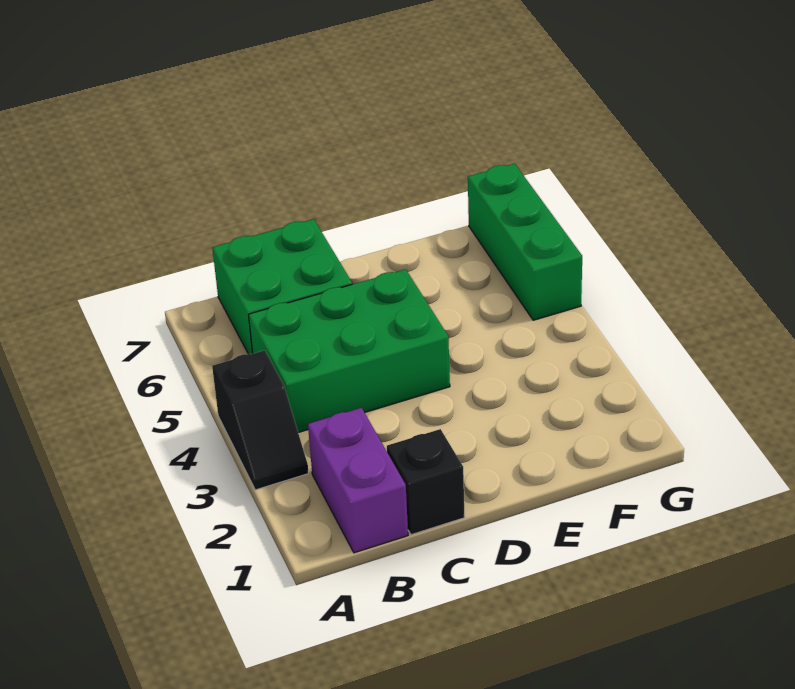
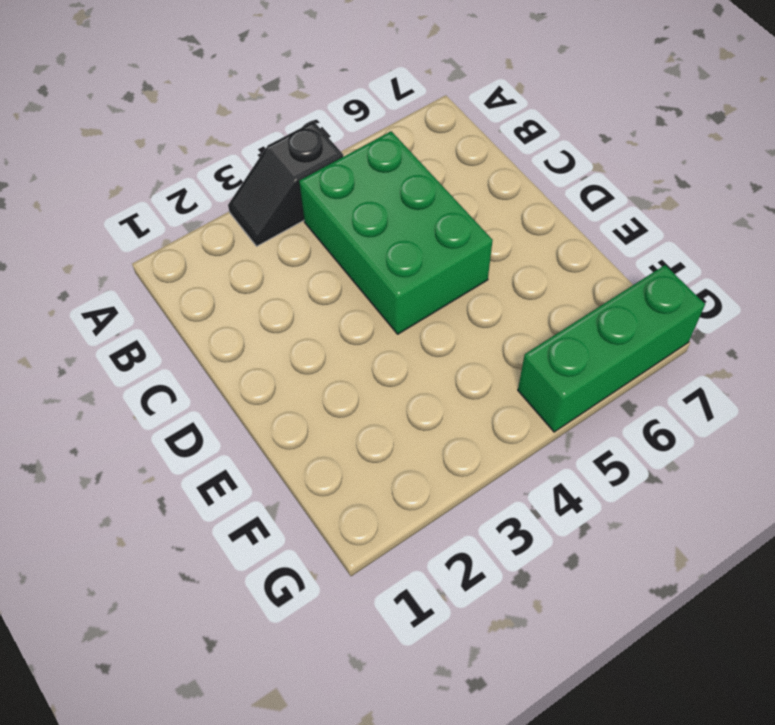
none -> purple 1x2 brick [308,408,408,553]
none -> green 2x2 brick [212,219,352,354]

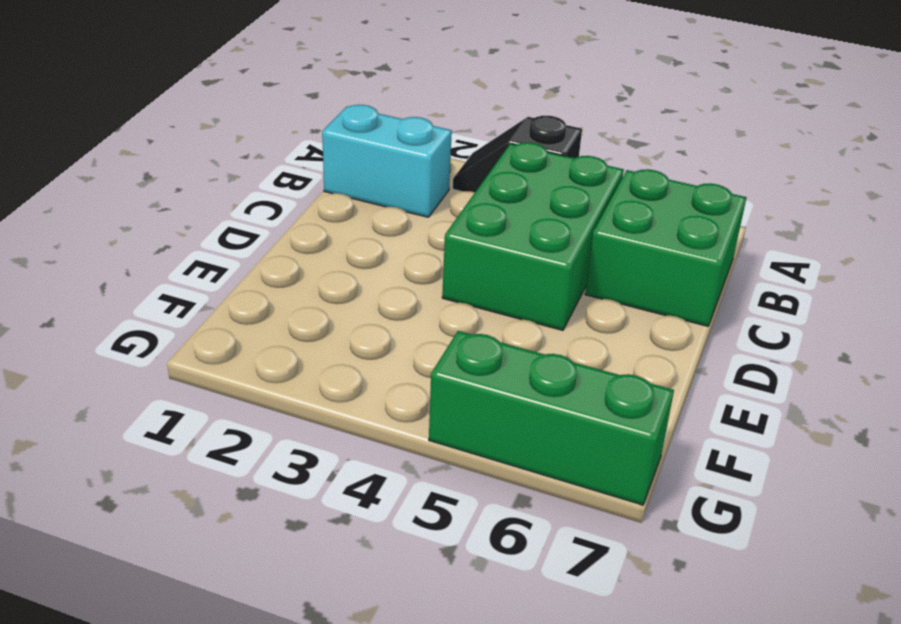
cyan 1x2 brick [322,105,452,217] -> purple 1x2 brick [308,408,408,553]
none -> black 1x1 brick [387,429,465,535]

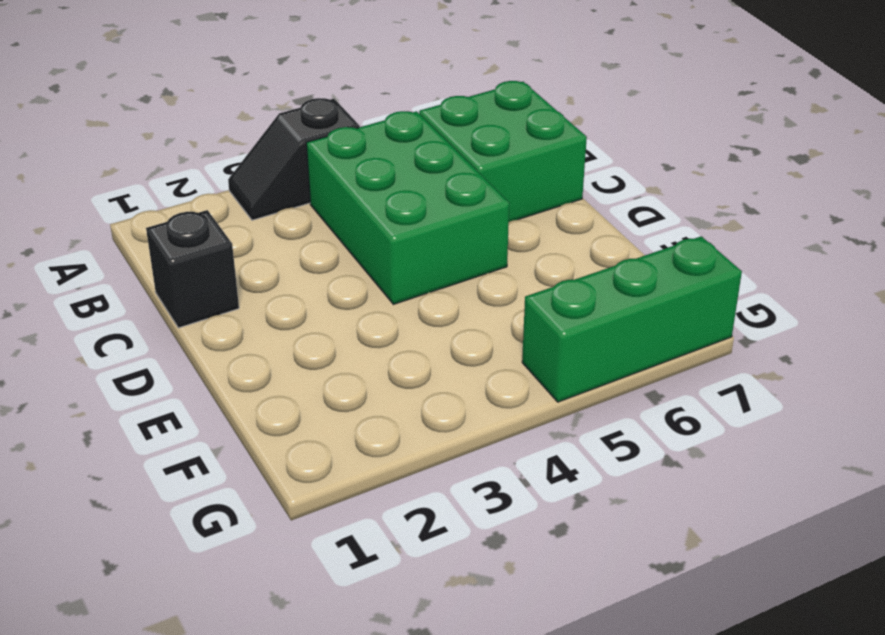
none -> purple 1x2 brick [308,408,408,553]

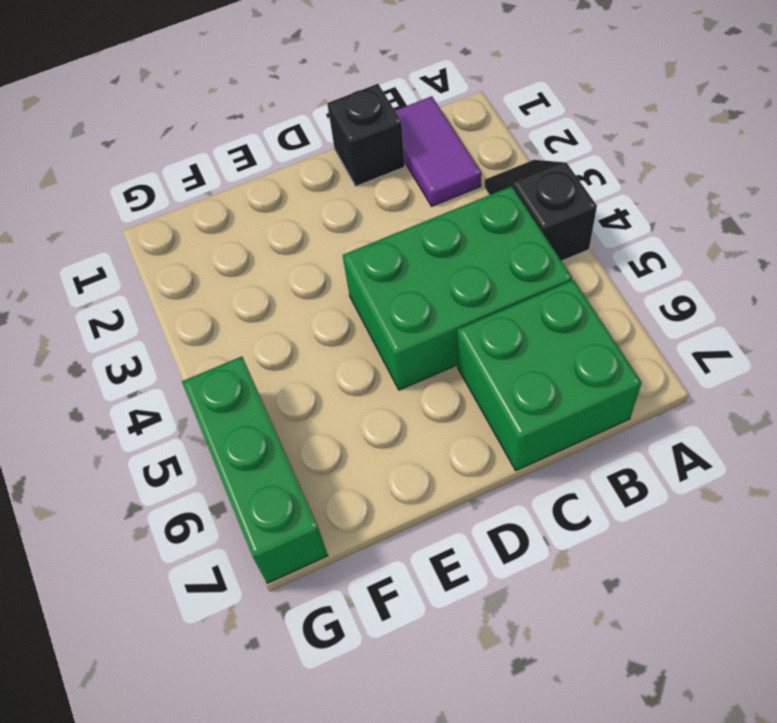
purple 1x2 tile [395,96,481,206] -> purple 1x2 brick [308,408,408,553]

